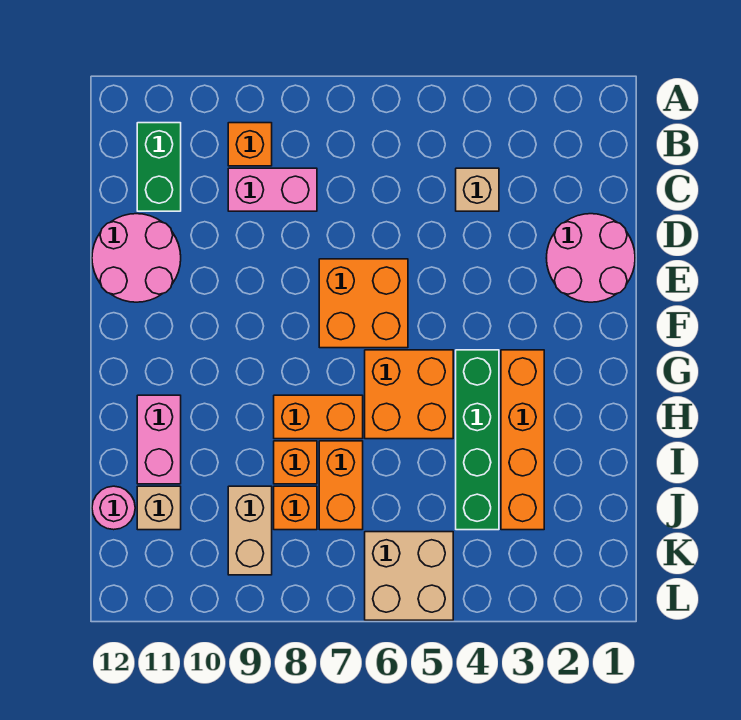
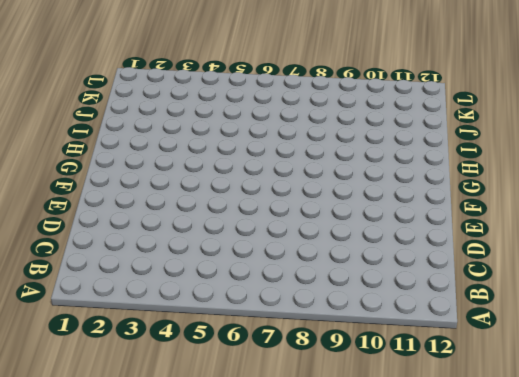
none -> orange 1x1 brick [228,123,272,166]
none -> green 1x2 brick [137,123,181,211]
none -> tan 1x1 brick [456,168,499,211]

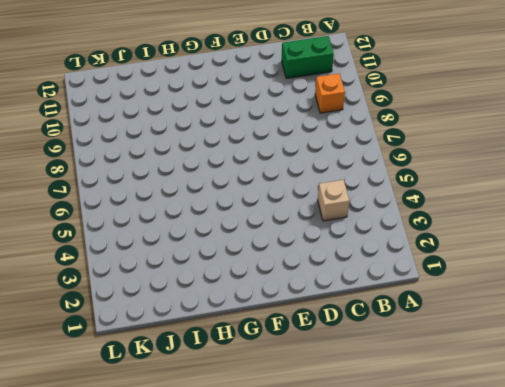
none -> pink 1x2 brick [228,168,317,211]
none -> pink 2x2 round brick [547,214,635,302]
none -> pink 2x2 round brick [92,214,181,302]

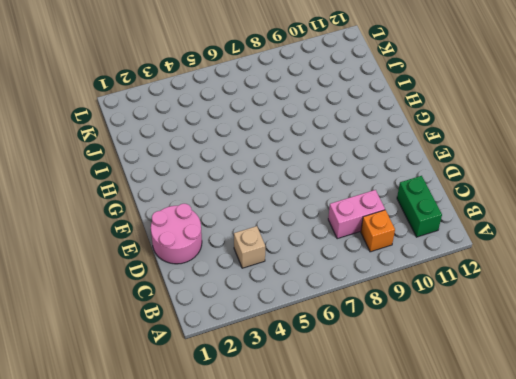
none -> pink 2x2 round brick [92,214,181,302]
none -> orange 2x2 brick [319,259,408,348]
none -> orange 1x4 brick [501,350,544,530]

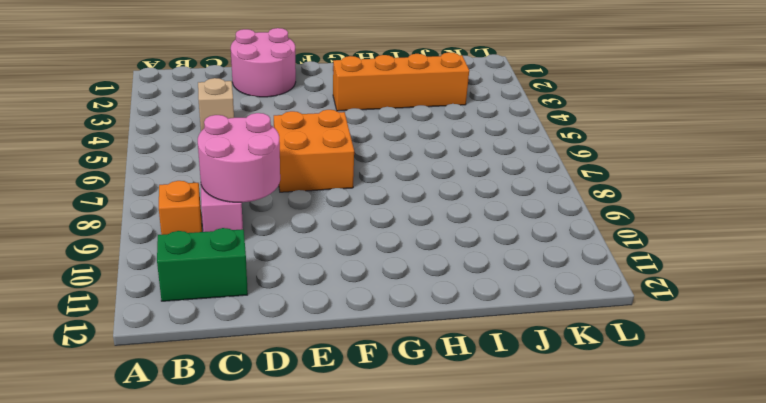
pink 2x2 round brick [198,113,280,202] -> pink 2x2 round brick moved to [92,214,181,302]
none -> green 1x4 brick [456,350,499,530]
none -> orange 2x2 brick [365,350,453,439]
none -> orange 1x2 brick [274,395,363,439]

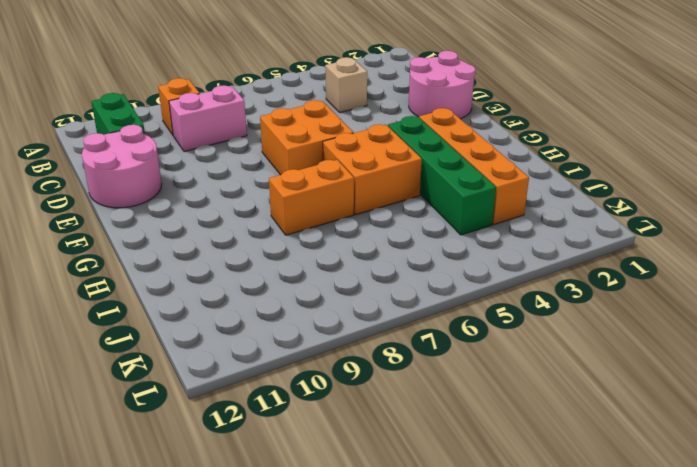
none -> pink 1x2 brick [137,395,181,484]
none -> orange 1x2 brick [319,441,363,530]
none -> orange 1x1 brick [274,441,317,484]

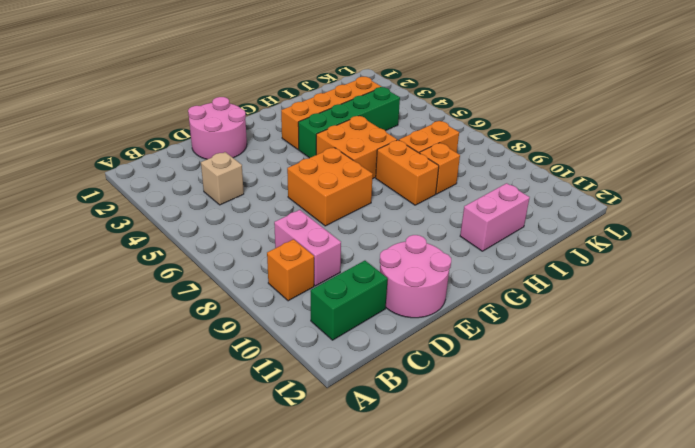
none -> orange 1x1 brick [274,486,317,530]
none -> tan 1x2 brick [228,486,272,575]
none -> tan 1x1 brick [137,486,181,530]

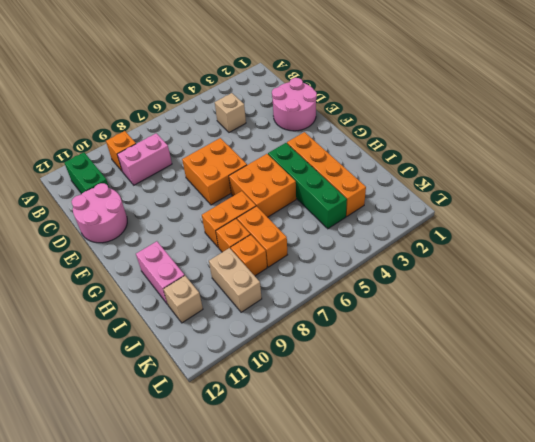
none -> pink 1x1 round brick [92,486,135,530]
none -> tan 2x2 brick [365,532,453,620]

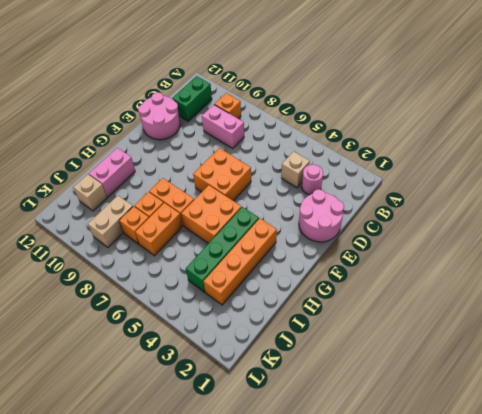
pink 1x1 round brick [302,164,323,195] -> pink 1x1 round brick moved to [92,486,135,530]
none -> tan 2x2 brick [365,532,453,620]

